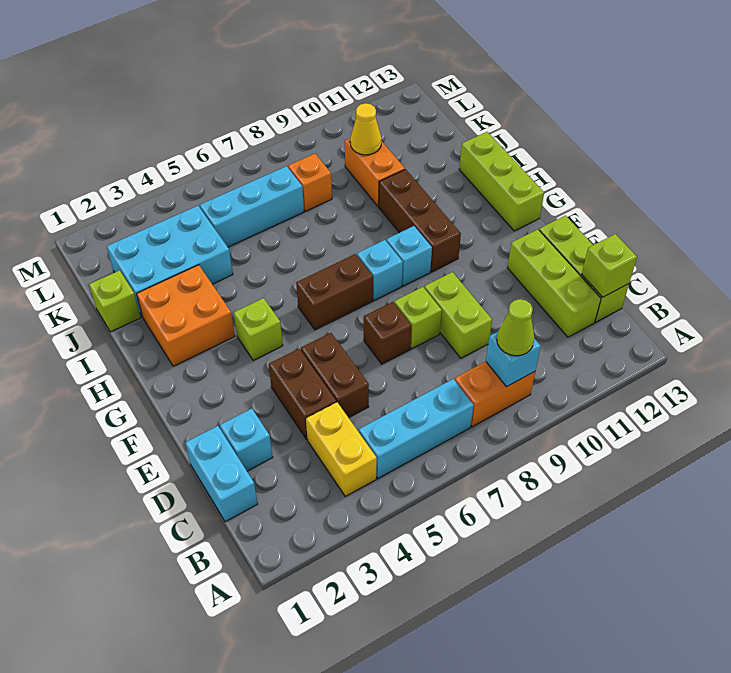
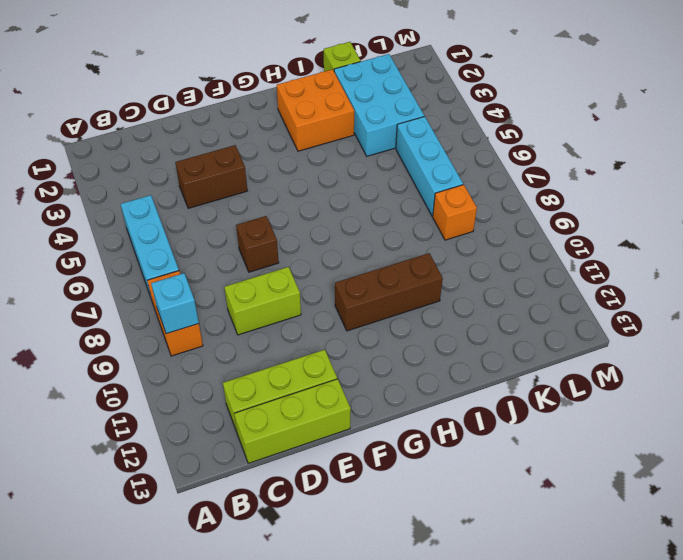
none -> yellow 1x2 brick [306,402,377,496]
none -> cyan 1x2 brick [185,426,258,522]
none -> cyan 1x1 brick [220,409,273,471]

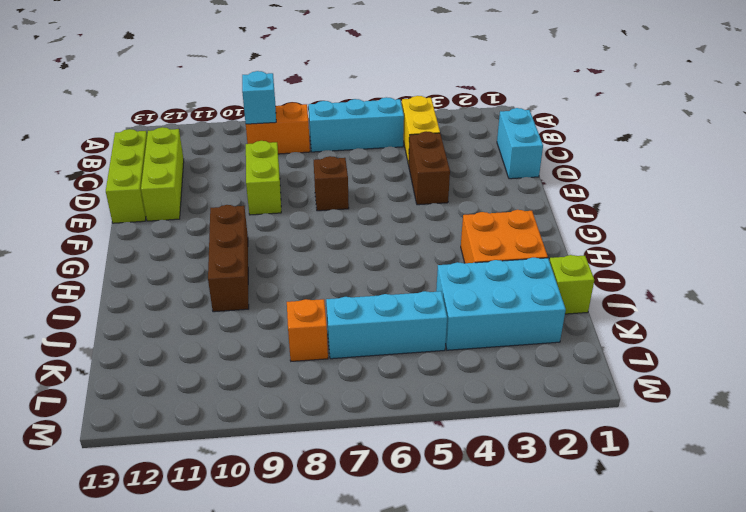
none -> cyan 1x1 brick [220,409,273,471]
none -> brown 1x2 brick [301,333,369,418]
none -> lime 1x1 brick [394,287,442,349]

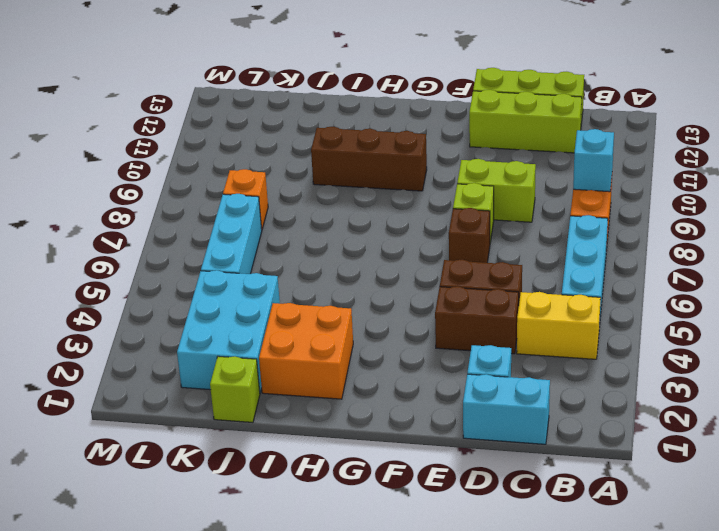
none -> lime 1x1 brick [234,298,283,360]
none -> brown 1x2 brick [296,254,373,330]
none -> cyan 1x1 brick [357,240,403,300]

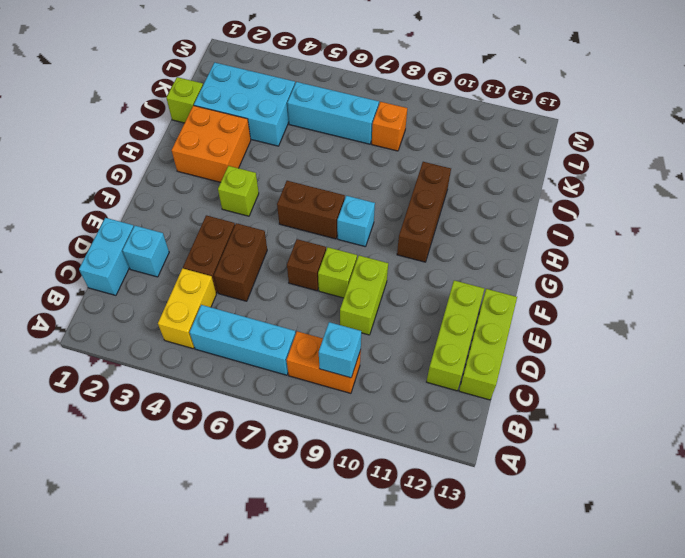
none -> cyan 1x1 brick [386,226,432,286]
none -> lime 1x3 brick [459,132,544,231]
none -> orange 1x2 brick [345,138,405,206]

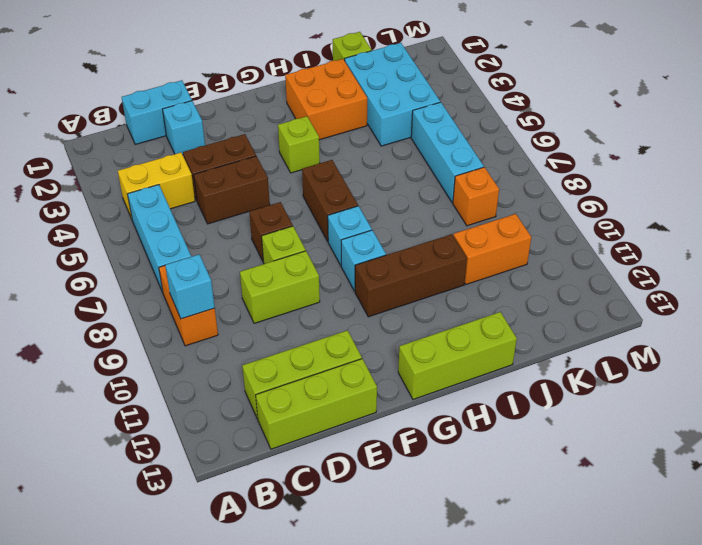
none -> lime 1x1 brick [582,234,637,297]
none -> yellow 1x1 cone [350,103,381,155]
none -> lime 1x1 cone [497,299,534,356]

